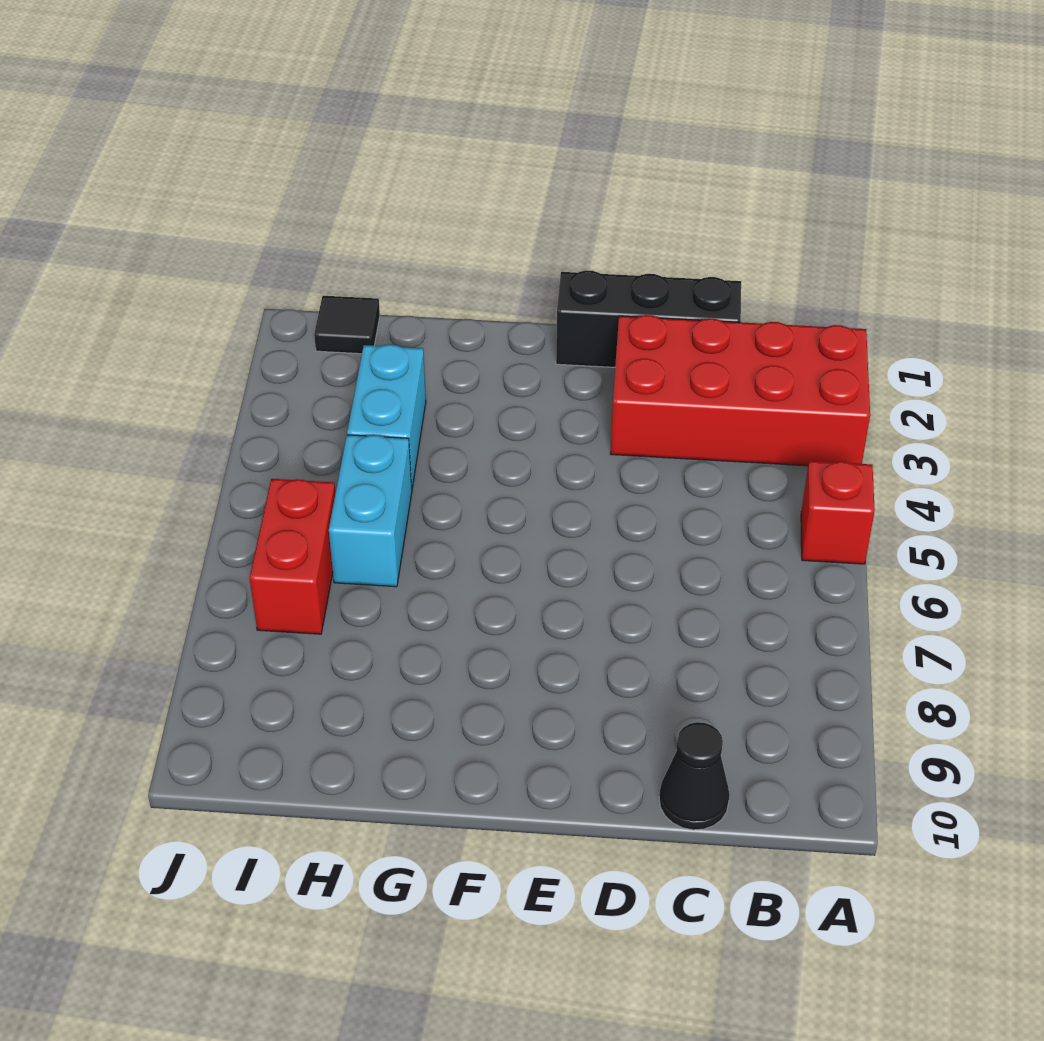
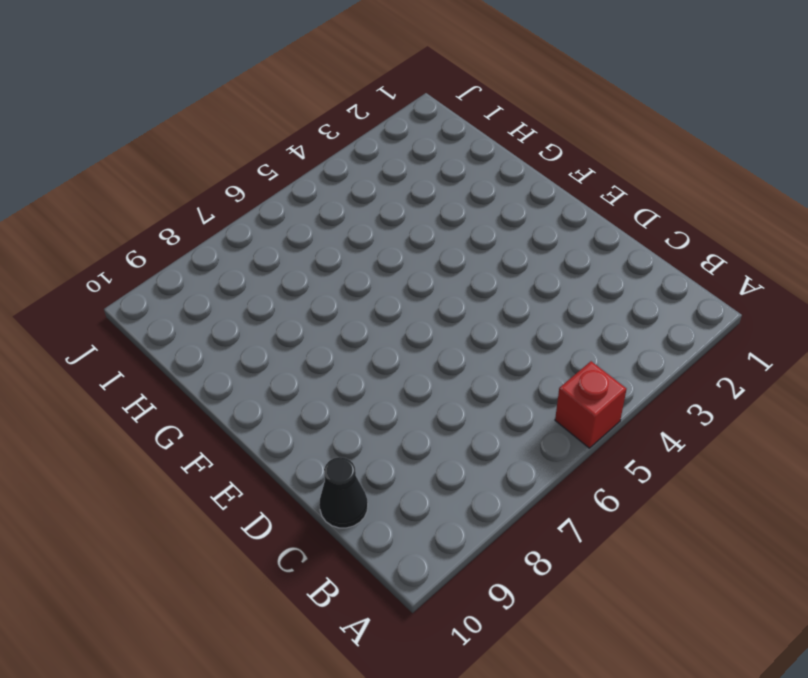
none -> red 2x4 brick [611,315,870,466]
none -> black 1x3 brick [556,270,741,367]

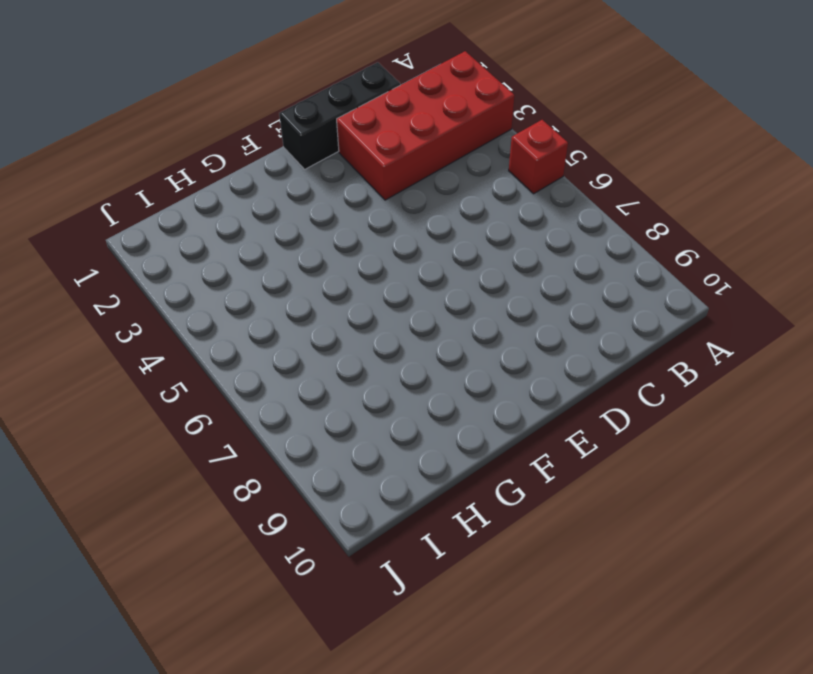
none -> black 1x1 cone [659,722,730,830]
none -> cyan 1x2 brick [347,344,426,488]

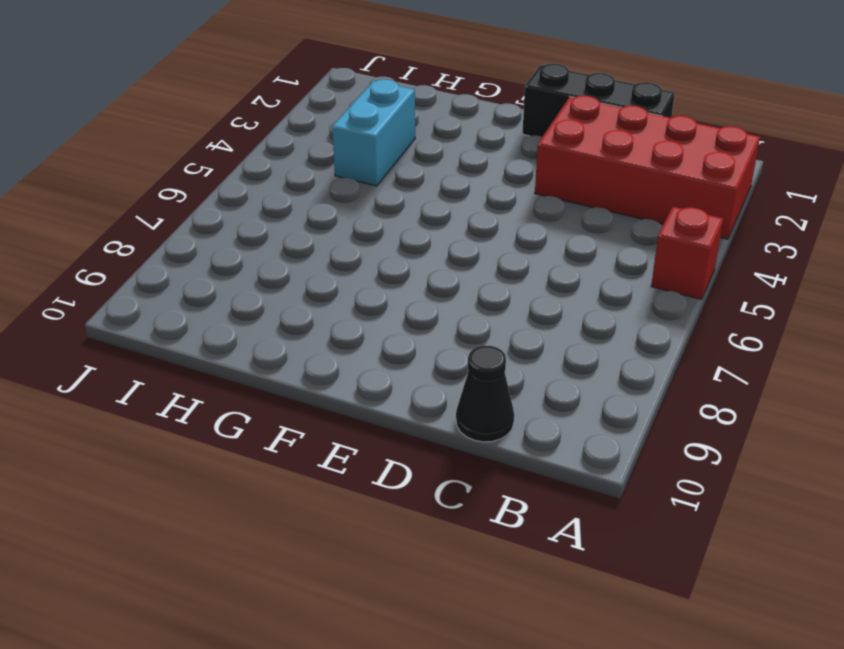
none -> cyan 1x2 brick [329,435,412,587]
none -> black 1x1 tile [314,296,380,354]

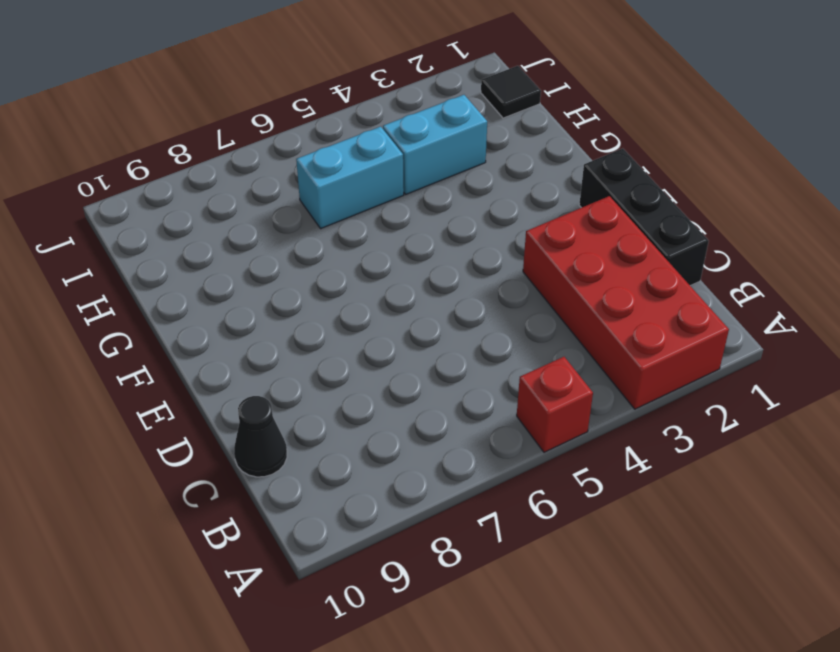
none -> red 1x2 brick [250,479,335,634]

